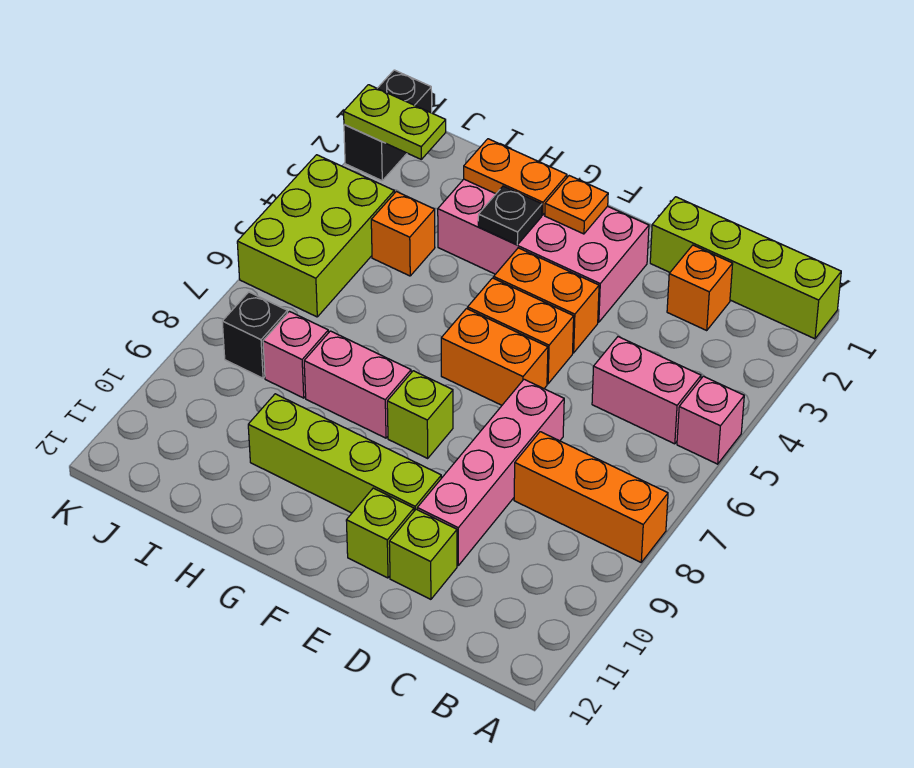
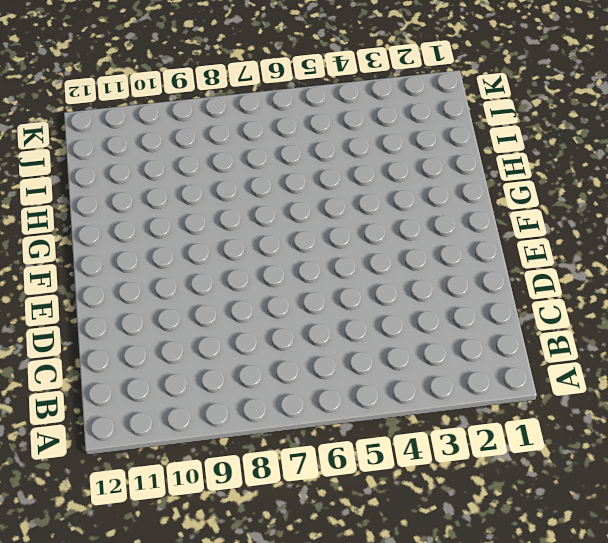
none -> lime 1x4 brick [650,197,841,339]
none -> pink 1x1 brick [677,376,744,464]
none -> orange 1x3 brick [514,432,668,562]

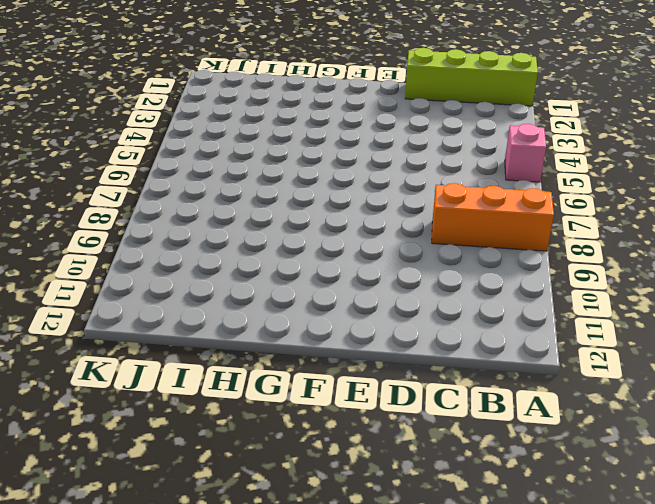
none -> pink 1x2 brick [592,337,701,444]
none -> orange 1x1 brick [667,245,733,330]
none -> pink 1x4 brick [417,379,564,565]

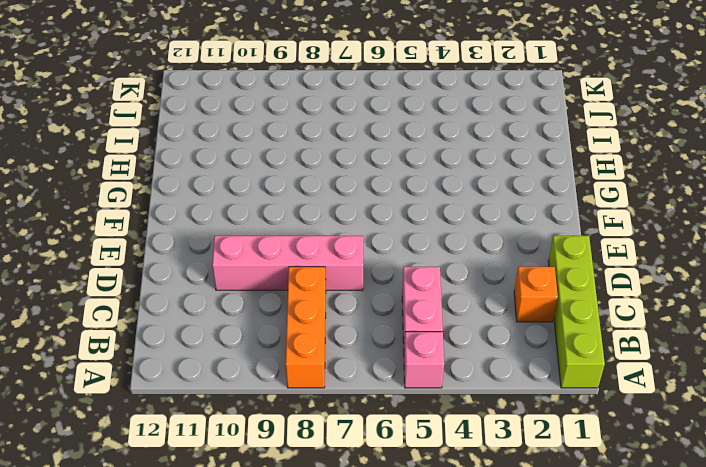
none -> lime 1x1 brick [389,509,457,599]
none -> pink 2x4 brick [438,179,649,322]
none -> orange 1x2 brick [494,248,599,353]

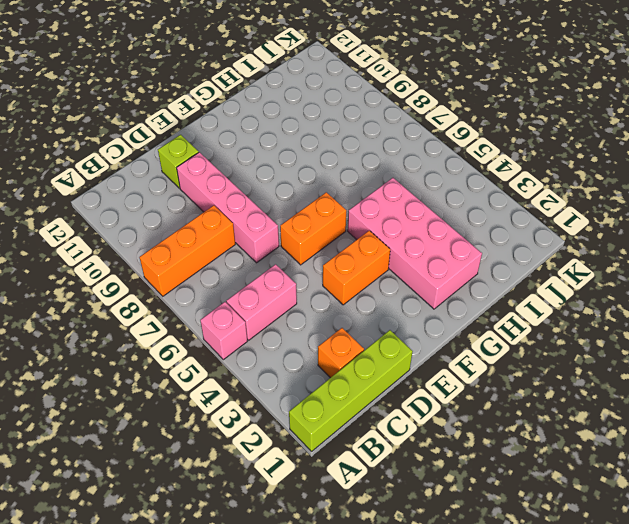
pink 2x4 brick [348,178,482,309] -> pink 2x4 brick turned to [438,179,649,322]
none -> orange 1x2 brick [468,278,574,384]
none -> lime 1x4 brick [248,394,441,513]
none -> lime 1x1 brick [346,488,414,578]

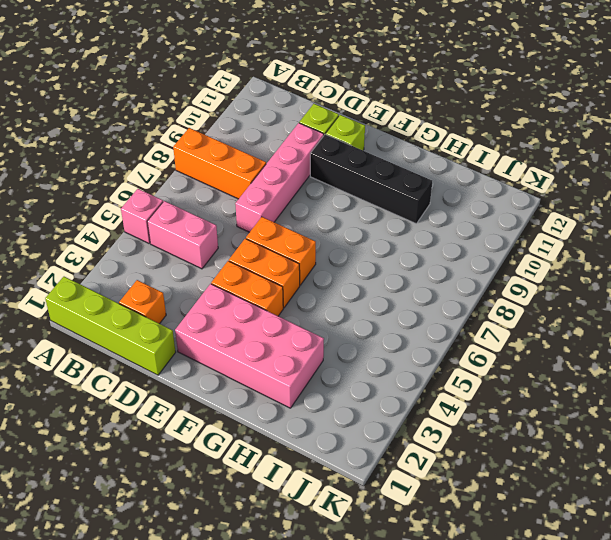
black 1x4 brick [310,134,432,224] -> lime 1x4 brick [248,394,441,513]
none -> lime 1x1 brick [387,371,453,458]
none -> pink 1x2 brick [304,331,411,438]
none -> orange 1x1 brick [371,192,435,276]

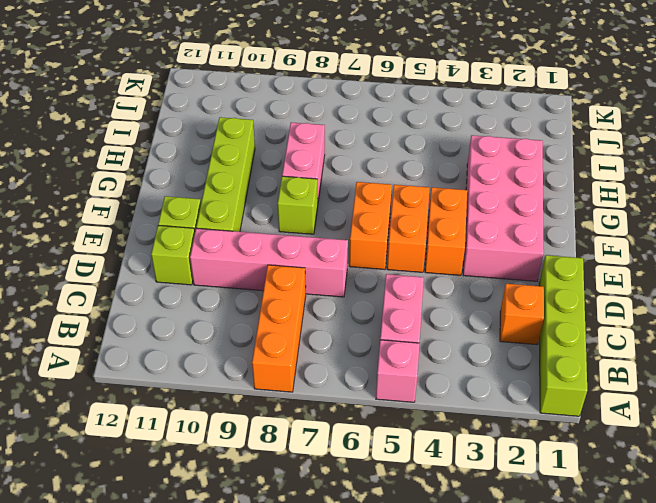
none -> orange 1x1 brick [371,192,435,276]
none -> pink 1x1 brick [263,312,328,398]
none -> lime 2x3 brick [237,155,394,317]

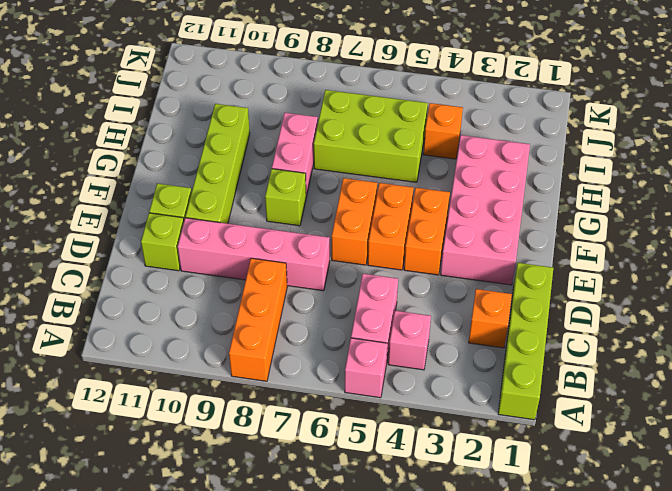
pink 1x1 brick [388,311,431,370] -> pink 1x1 brick moved to [263,312,328,398]
lime 2x3 brick [314,90,428,182] -> lime 2x3 brick moved to [237,155,394,317]
none -> black 1x1 brick [222,292,287,378]
none -> black 1x2 brick [344,70,432,181]
none -> orange 1x1 plate [545,176,608,234]

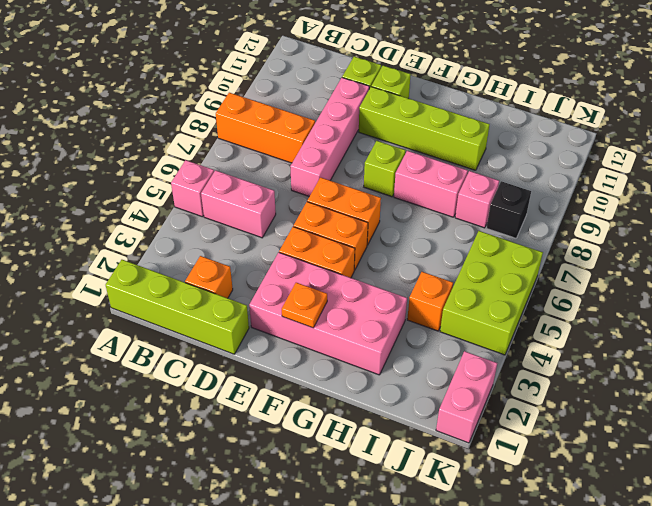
pink 1x2 brick [436,351,497,443] -> black 1x2 brick [344,70,432,181]
none -> orange 1x2 plate [464,139,567,215]
none -> black 1x1 plate [478,186,542,245]
none -> lime 1x2 plate [344,85,446,159]

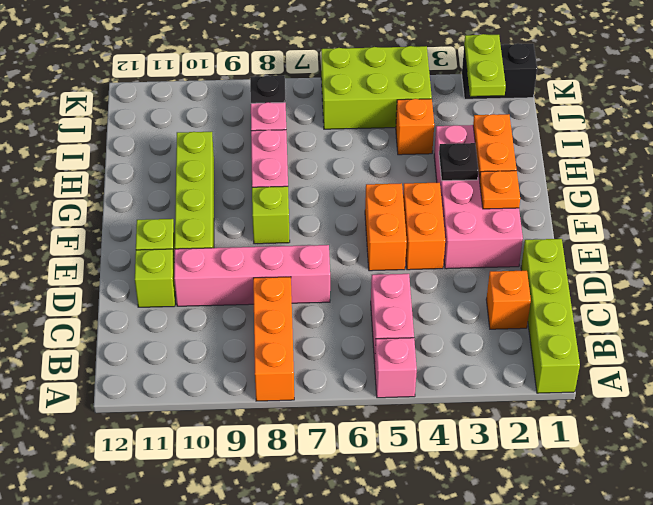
none -> orange 1x2 brick [441,309,548,405]

